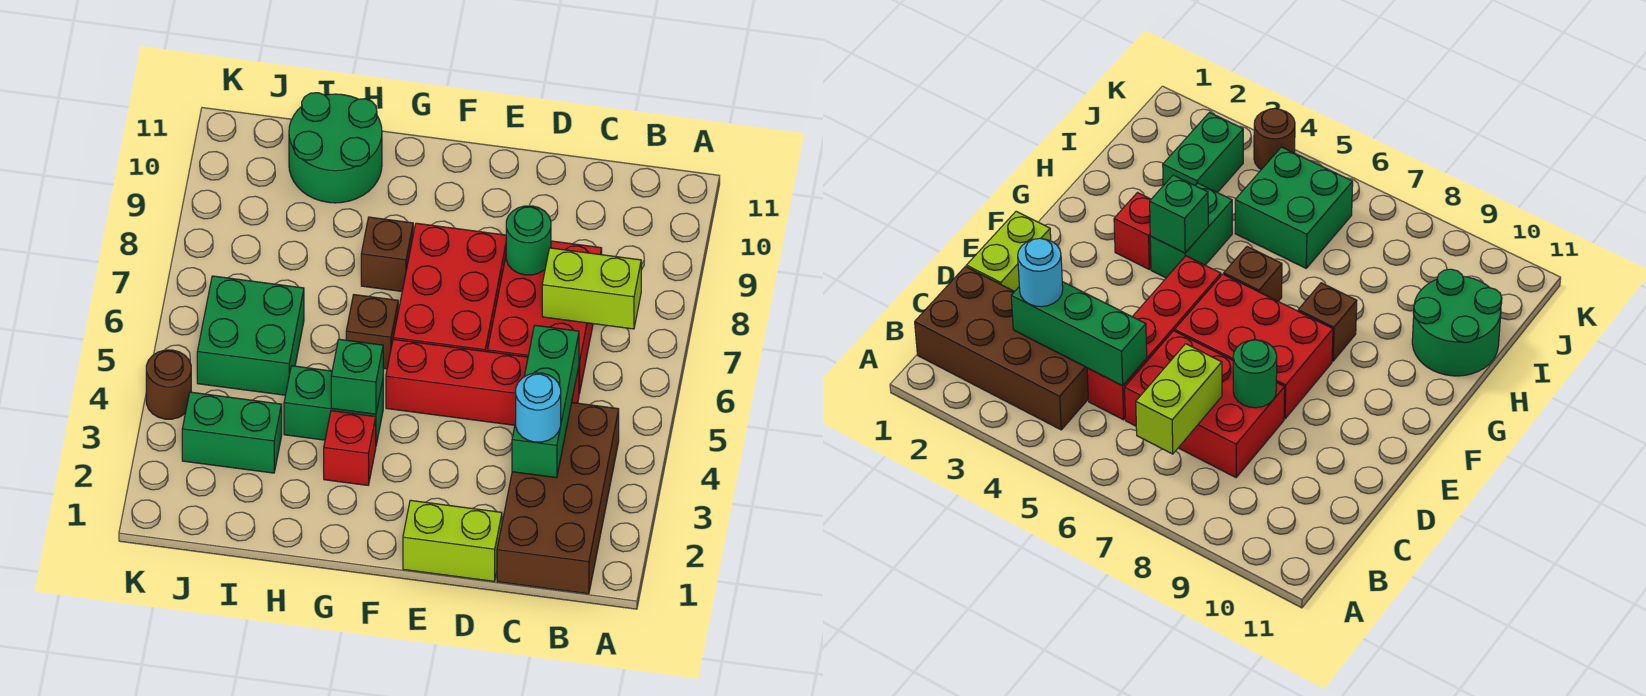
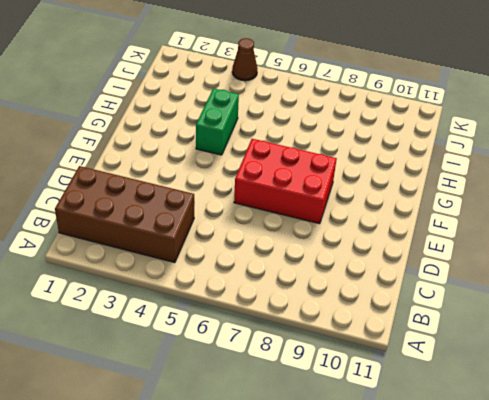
brown 1x1 cone [232,38,257,81] -> brown 1x1 round brick [146,350,191,419]
none -> red 1x4 brick [386,339,579,425]
none -> red 2x3 brick [488,241,602,394]
none -> lime 1x2 brick [403,500,502,581]

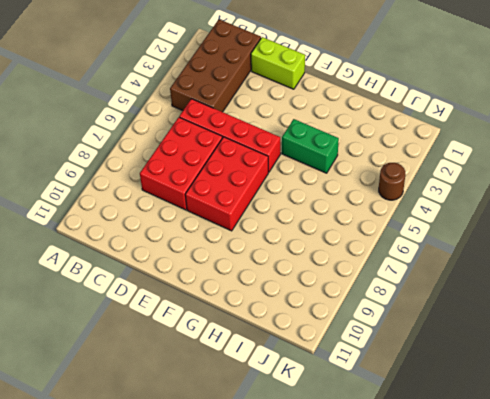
none -> red 1x1 brick [324,411,376,485]
none -> brown 1x1 brick [346,295,398,369]
none -> brown 1x1 brick [361,217,413,291]

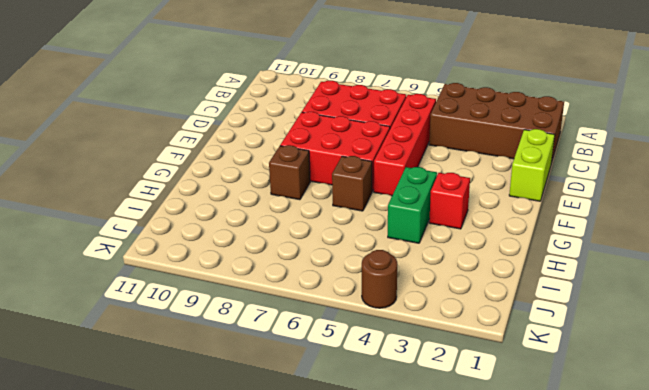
none -> green 2x2 round brick [289,93,382,203]
none -> green 1x2 brick [182,392,282,473]
none -> green 2x2 brick [197,276,304,395]

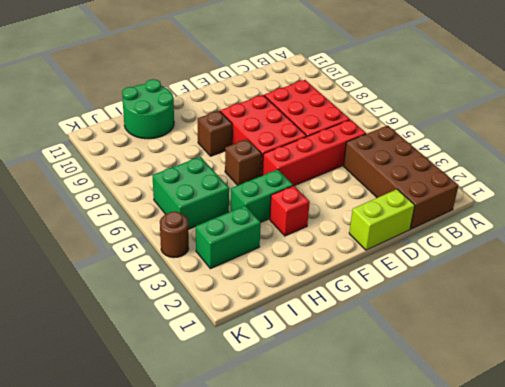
none -> lime 1x2 brick [542,248,641,329]
none -> green 1x3 brick [512,325,579,478]
none -> green 1x1 round brick [506,206,551,275]

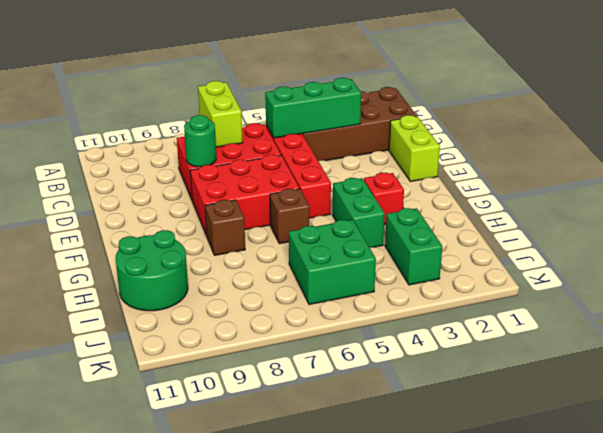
none -> brown 1x1 round brick [146,350,191,419]
none -> green 1x1 brick [331,339,383,414]
none -> cyan 1x1 round brick [516,373,561,442]

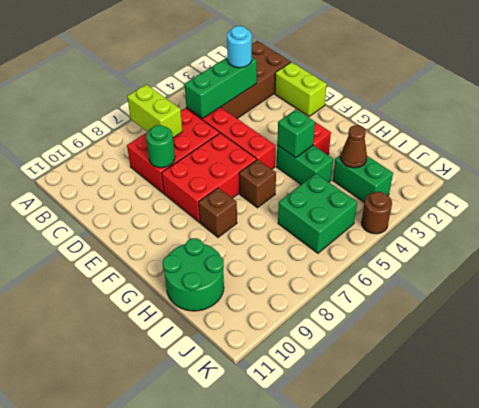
brown 1x1 cone [341,125,367,168] -> none

